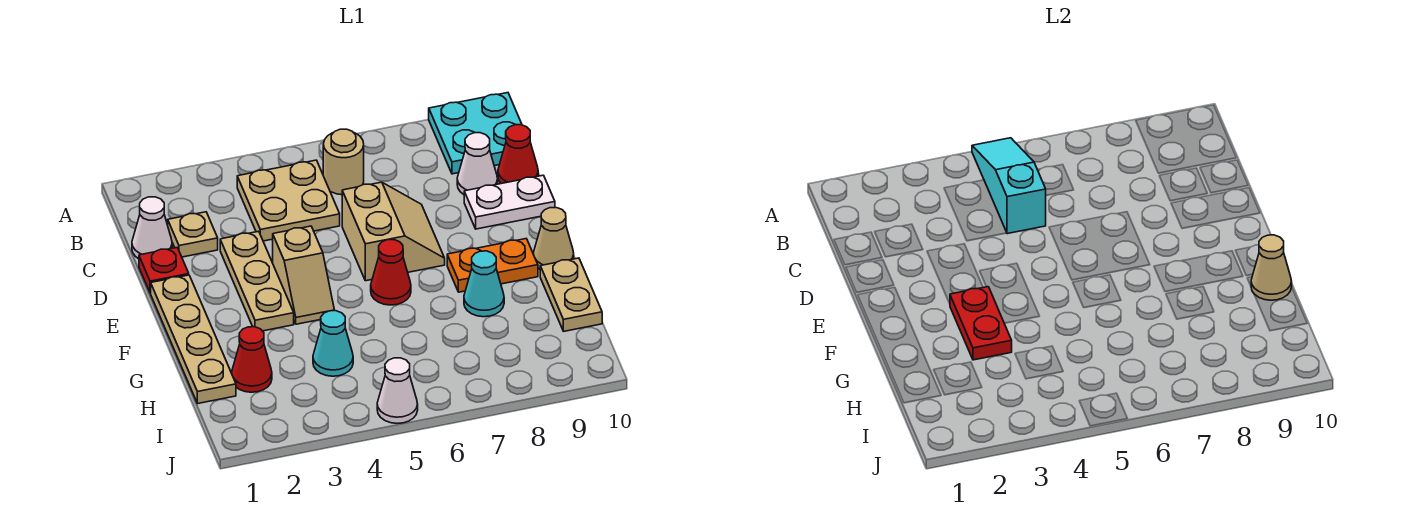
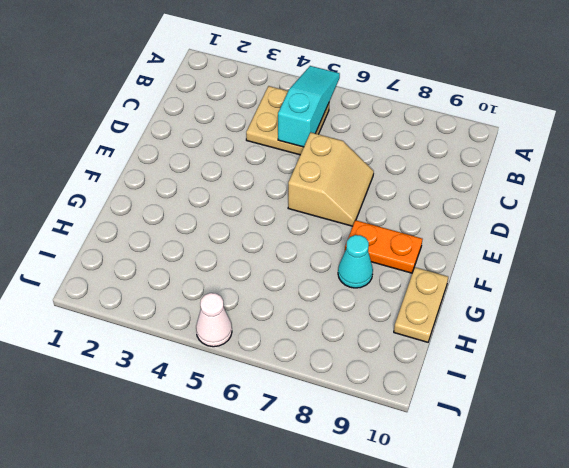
none -> cyan 2x2 plate [429,93,522,174]
none -> tan 1x1 round brick [323,129,364,195]
none -> white 1x1 cone [132,197,172,259]

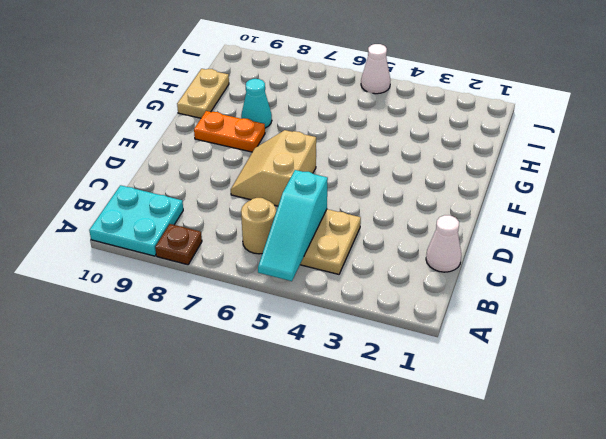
brown 1x1 plate [155,224,202,265] -> none
none -> tan 1x1 plate [168,212,218,257]
none -> white 1x1 cone [457,133,498,194]
none -> red 1x1 cone [498,125,538,184]

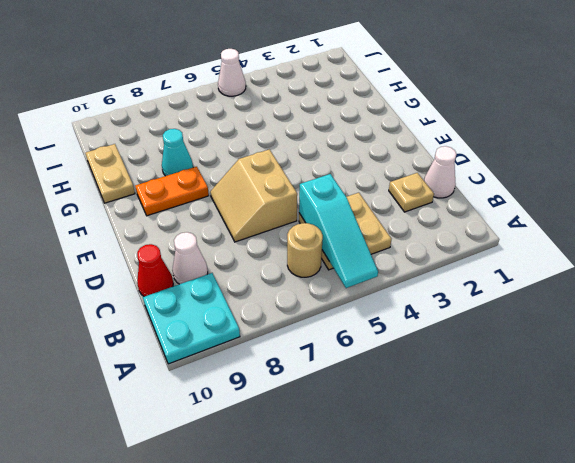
none -> red 1x1 plate [139,248,189,293]
none -> tan 1x3 plate [220,231,294,331]
none -> white 1x2 plate [464,175,555,229]

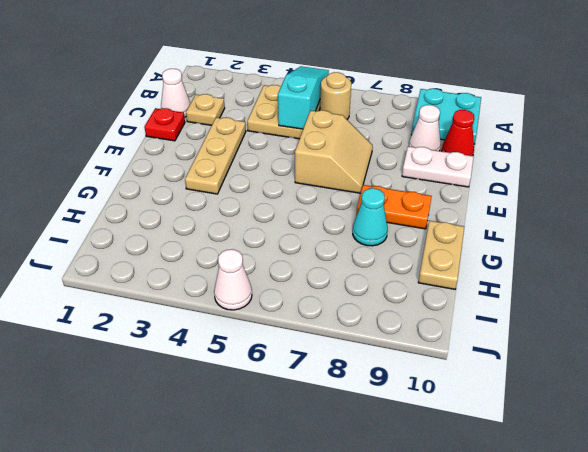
none -> tan 1x4 plate [151,275,236,404]
none -> tan 1x2 slope [273,226,334,324]
none -> red 1x1 cone [371,240,411,305]

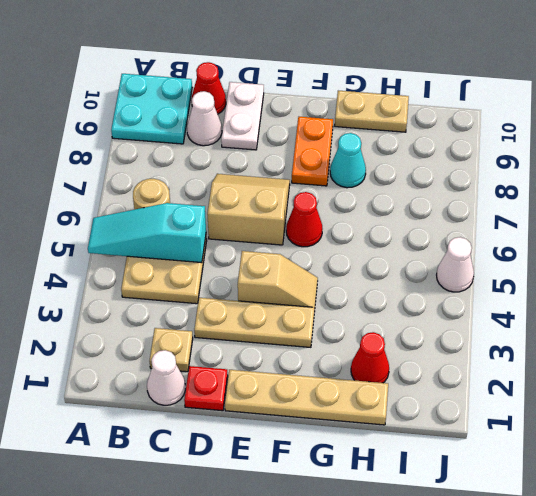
none -> tan 1x1 cone [533,208,574,269]
none -> cyan 1x1 cone [313,311,353,376]
none -> red 1x2 plate [950,287,1012,360]

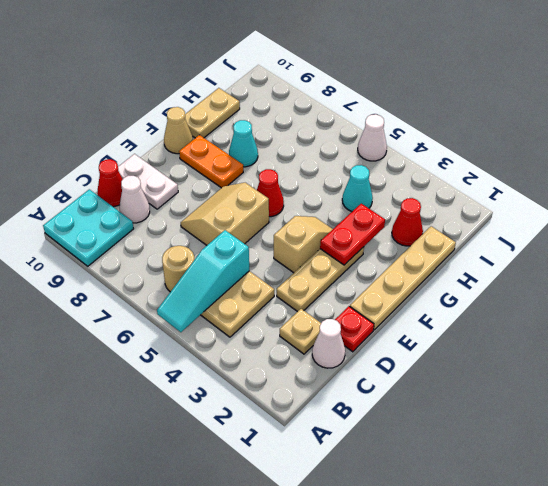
none -> tan 1x1 cone [1251,235,1292,300]

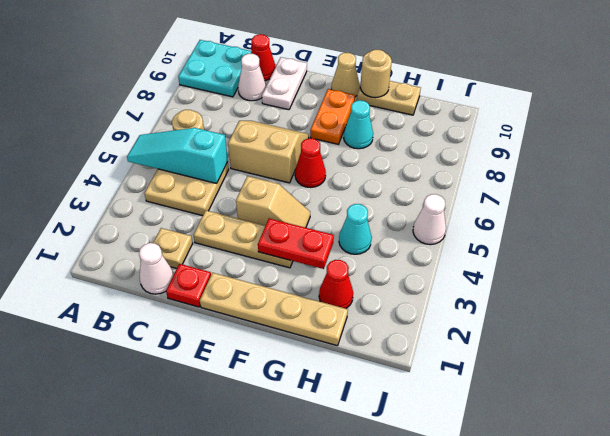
tan 1x1 round brick [360,49,392,98] -> tan 1x1 cone [1251,235,1292,300]

